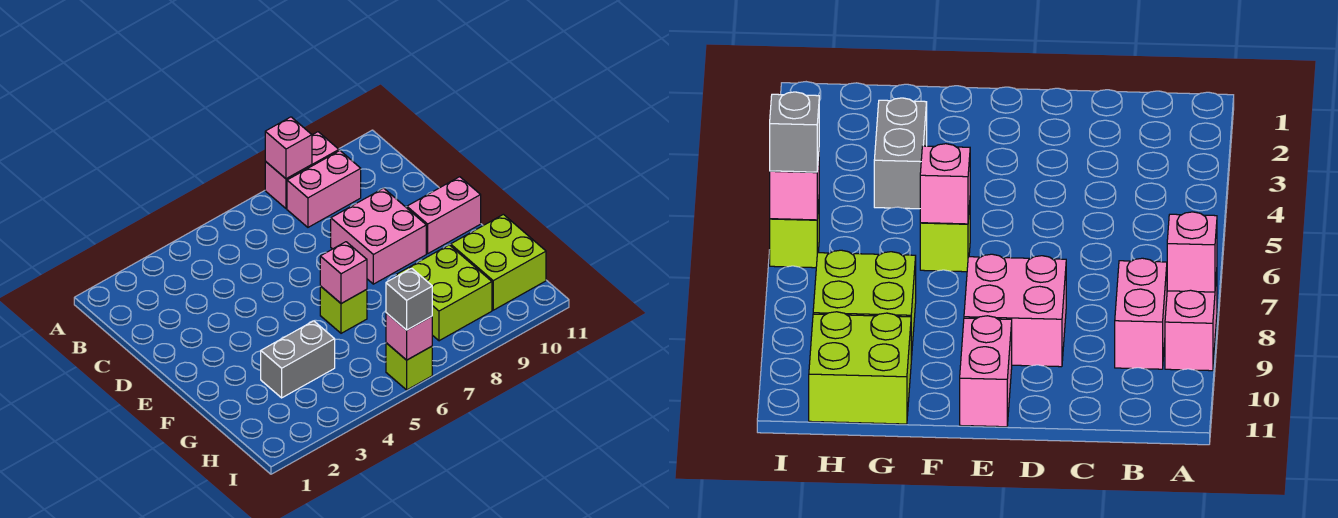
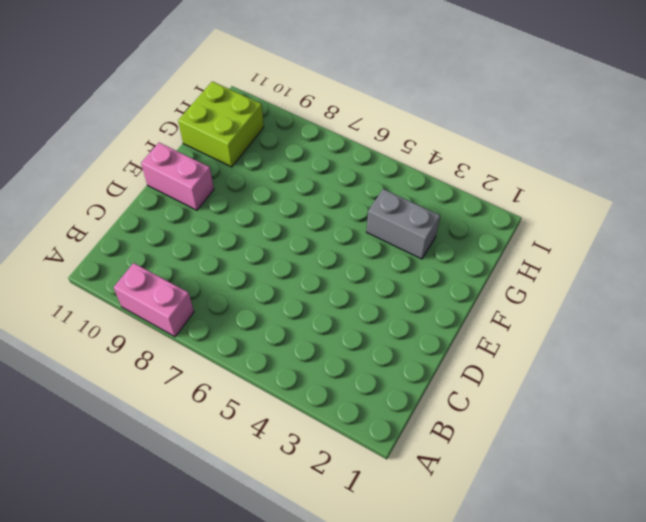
none -> pink 1x2 brick [287,151,361,227]
none -> pink 2x2 brick [331,188,426,284]
none -> lime 1x1 brick [320,286,367,333]

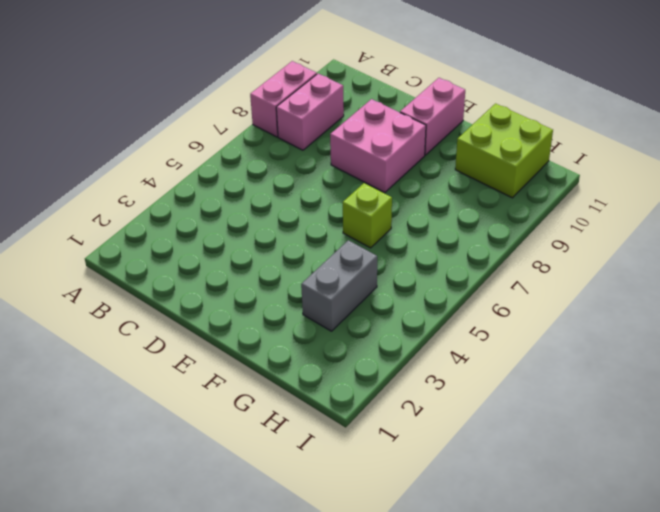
none -> lime 2x2 brick [396,245,492,341]
none -> lime 1x1 brick [386,343,432,390]
none -> pink 1x1 brick [265,117,312,179]

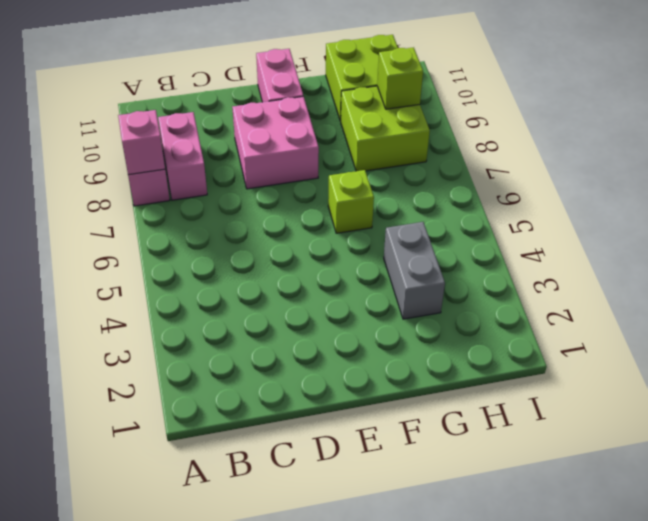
lime 1x1 brick [377,47,423,109] -> lime 1x1 brick moved to [386,343,432,390]
none -> pink 1x1 brick [320,242,367,304]
none -> pink 1x1 brick [386,313,432,360]
none -> grey 1x1 brick [386,268,432,330]

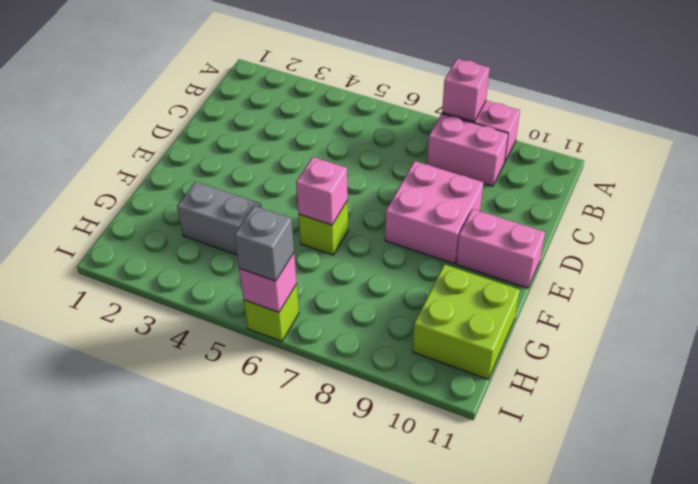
none -> lime 2x2 brick [396,245,492,341]

